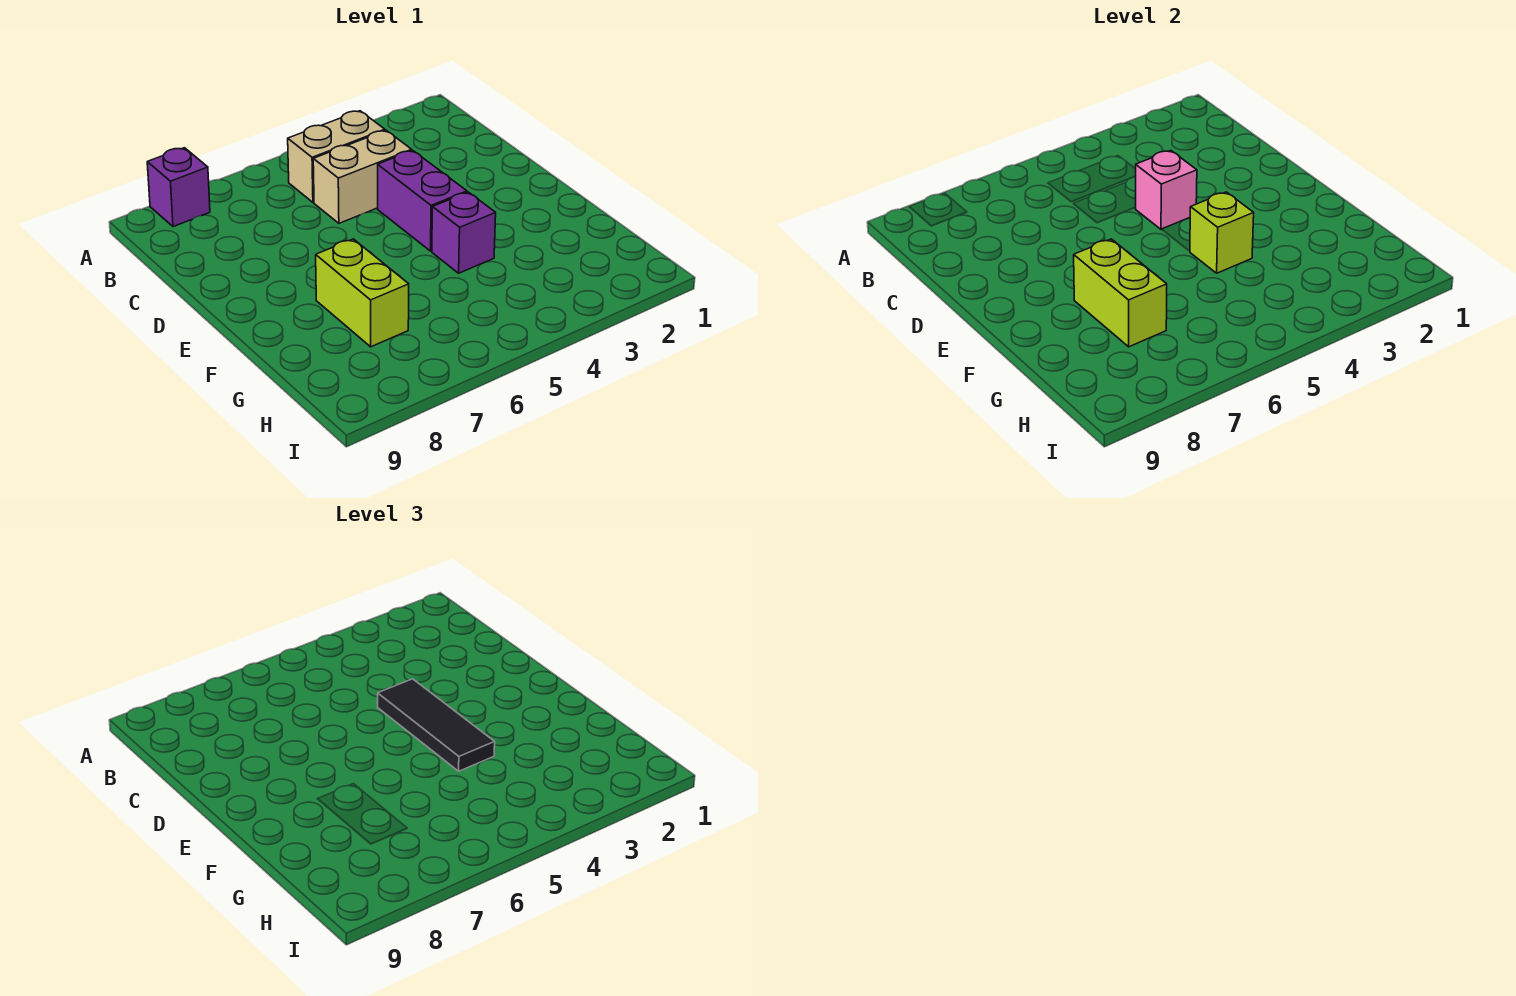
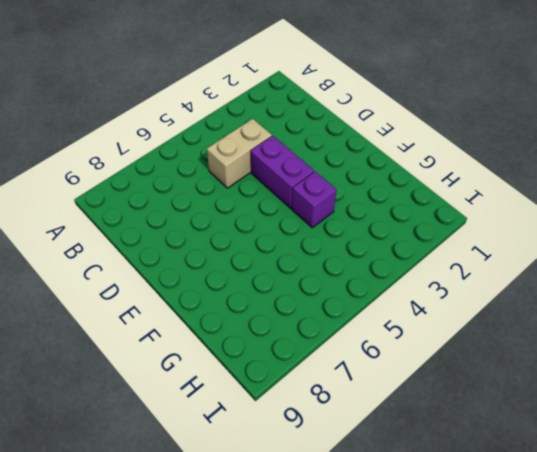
none -> purple 1x1 brick [147,148,210,227]
none -> tan 1x2 brick [288,111,385,202]

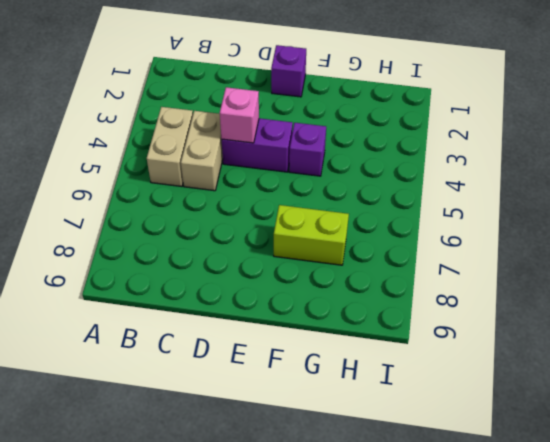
purple 1x1 brick [271,45,306,97] -> purple 1x1 brick moved to [147,148,210,227]
none -> lime 1x1 brick [1190,192,1254,273]
none -> lime 1x2 brick [1074,239,1167,347]

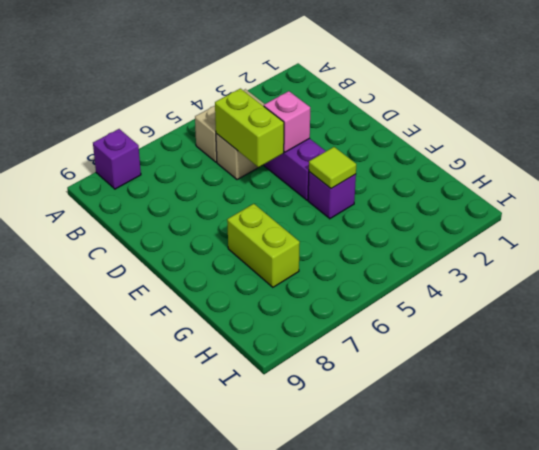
lime 1x2 brick [215,89,284,167] -> lime 1x2 brick moved to [1074,239,1167,347]
lime 1x1 tile [309,147,356,189] -> lime 1x1 brick [1190,192,1254,273]
none -> black 1x3 tile [378,679,495,771]

